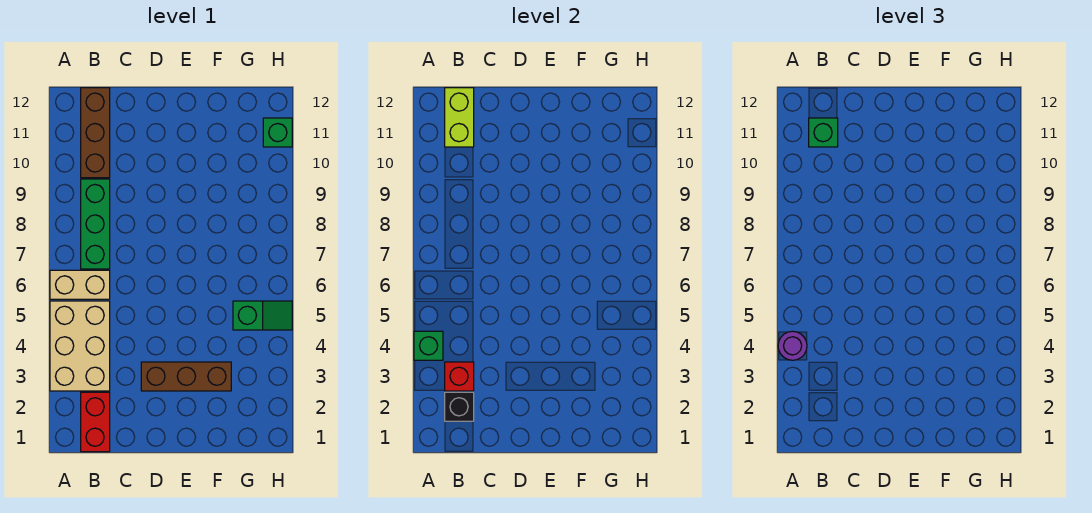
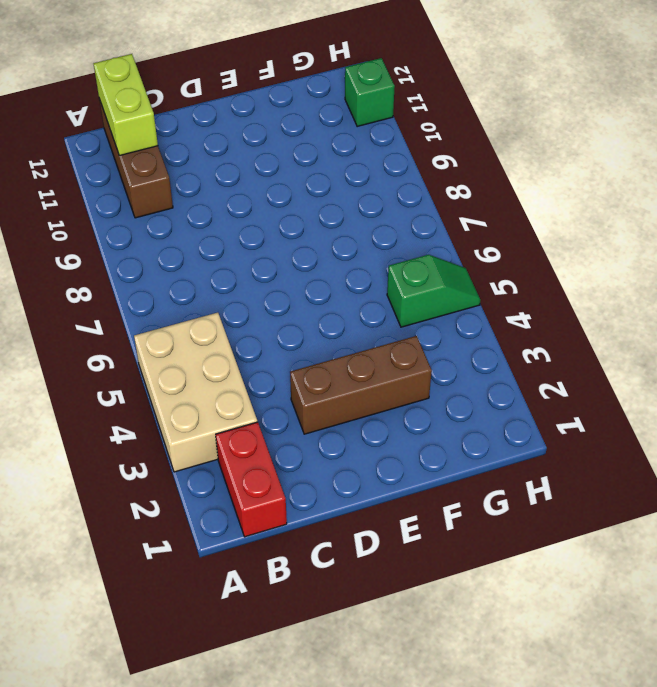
none -> tan 1x2 brick [50,270,110,299]
none -> green 1x3 brick [81,179,110,269]
none -> green 1x1 brick [414,331,443,360]

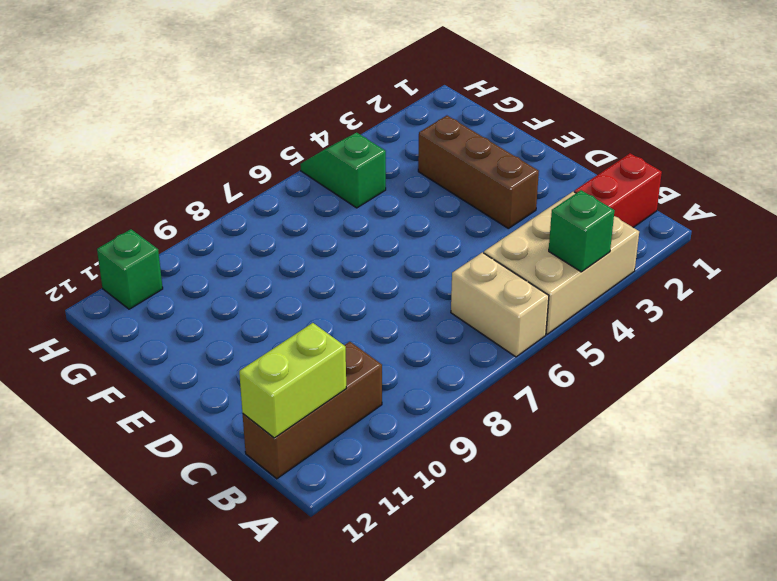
none -> green 1x3 brick [81,179,110,269]
none -> black 1x1 brick [445,392,474,421]
none -> red 1x1 brick [445,362,474,391]

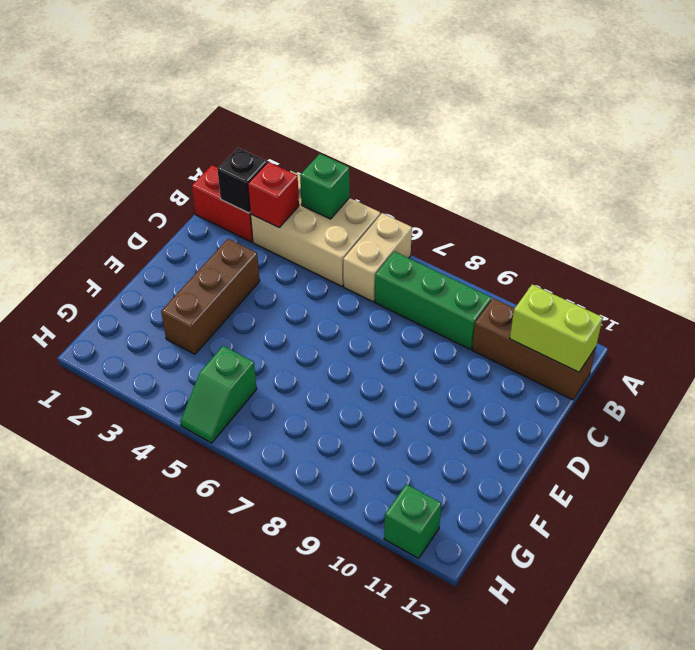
none -> purple 1x1 round brick [778,331,807,360]
none -> green 1x1 brick [809,118,838,147]

